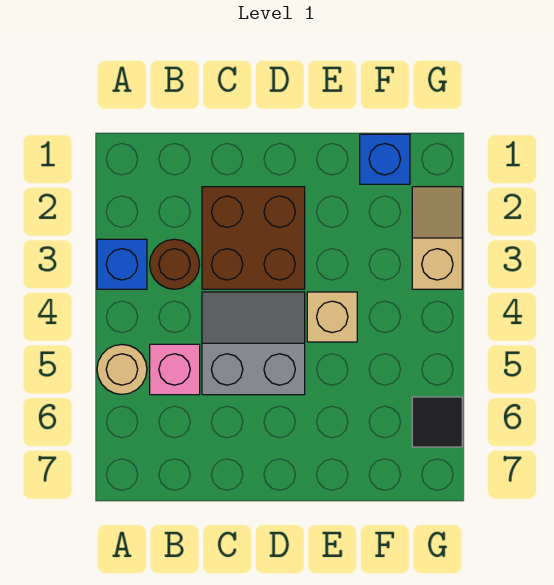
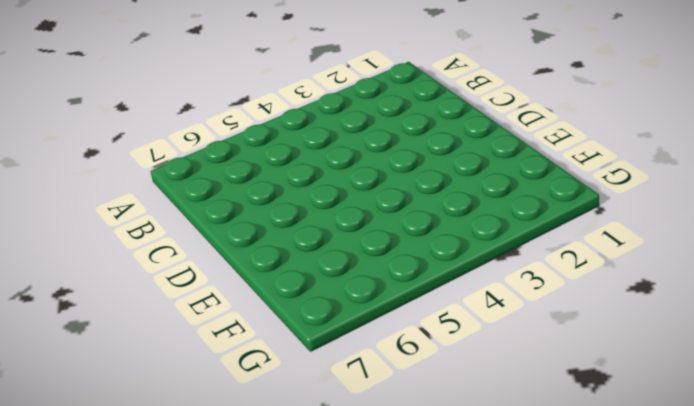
none -> blue 1x1 brick [97,239,147,289]
none -> tan 1x1 round brick [97,345,147,394]

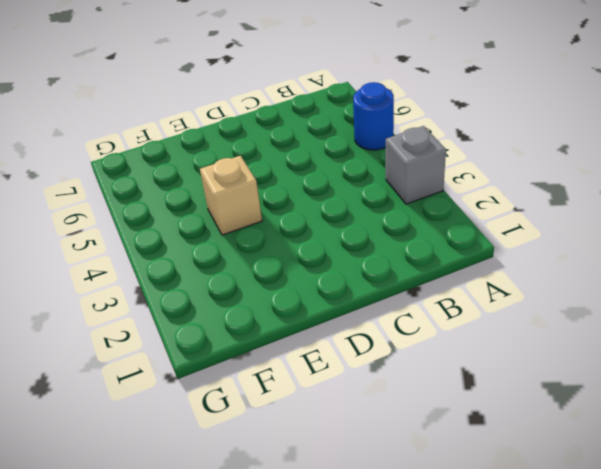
grey 1x1 brick [386,126,446,204] -> blue 1x1 brick [97,239,147,289]
blue 1x1 round brick [353,82,394,150] -> tan 1x1 round brick [97,345,147,394]
none -> brown 1x1 round brick [150,239,200,289]
none -> pink 1x1 brick [150,344,200,395]

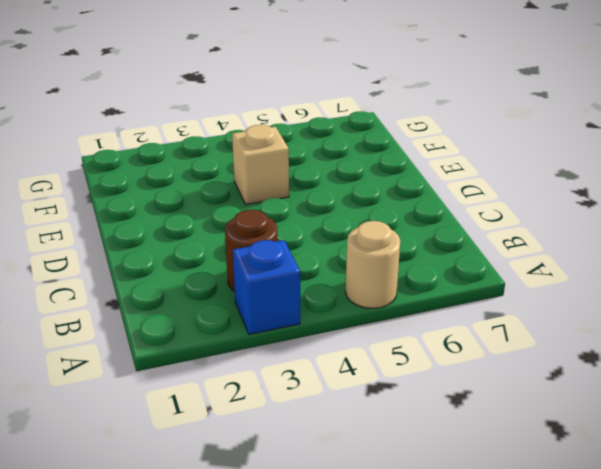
none -> pink 1x1 brick [150,344,200,395]
none -> brown 2x2 brick [202,187,305,289]

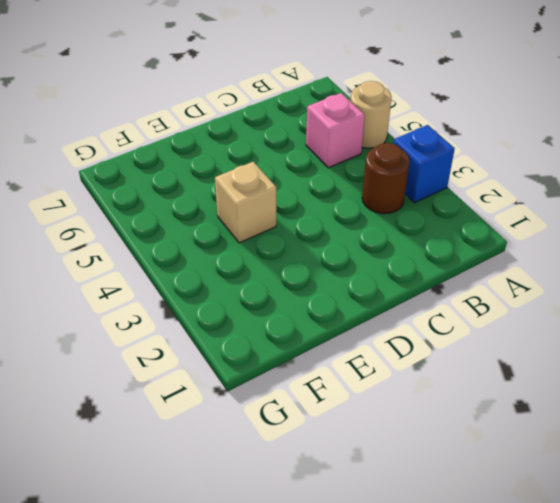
none -> brown 2x2 brick [202,187,305,289]
none -> grey 2x2 slope [202,292,305,395]

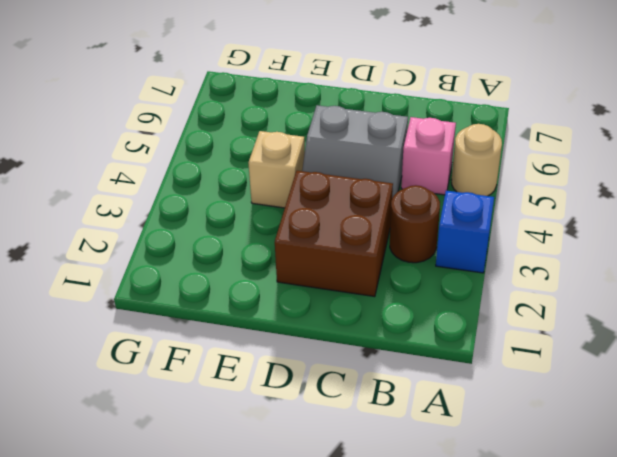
none -> blue 1x1 brick [360,134,410,184]
none -> tan 1x2 slope [412,187,462,289]

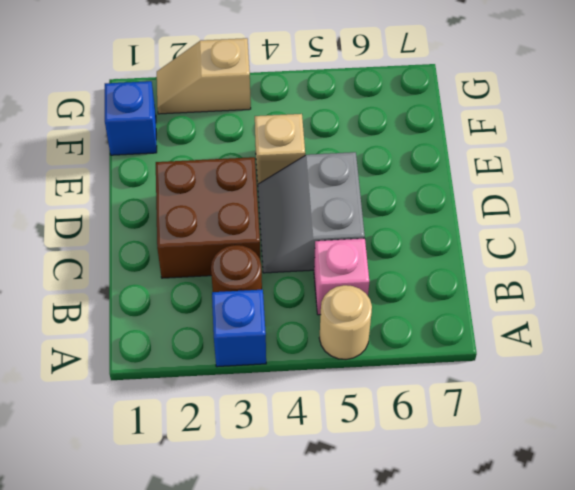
none -> black 1x1 tile [412,397,462,447]

